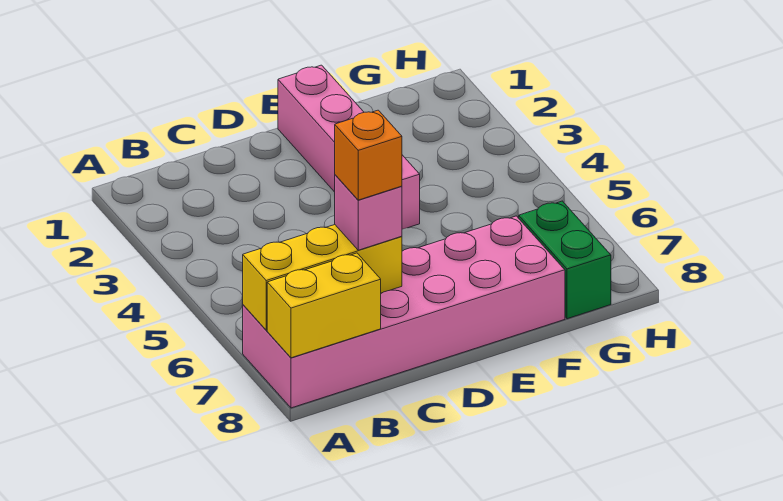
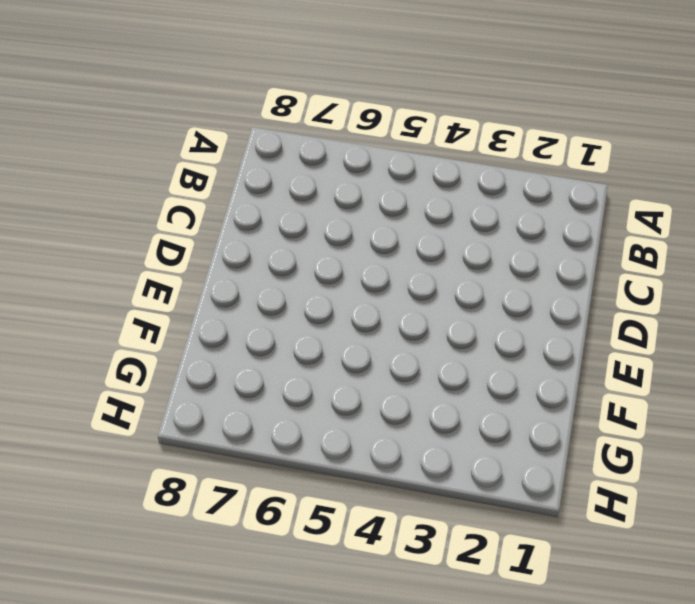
none -> pink 2x6 brick [243,216,565,408]
none -> pink 1x4 brick [278,65,420,229]

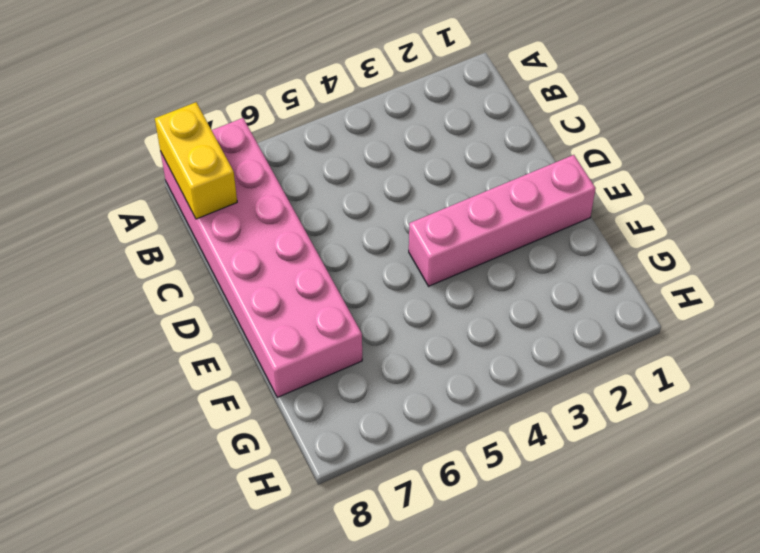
none -> green 1x2 brick [519,201,611,319]
none -> yellow 1x3 brick [243,225,402,330]

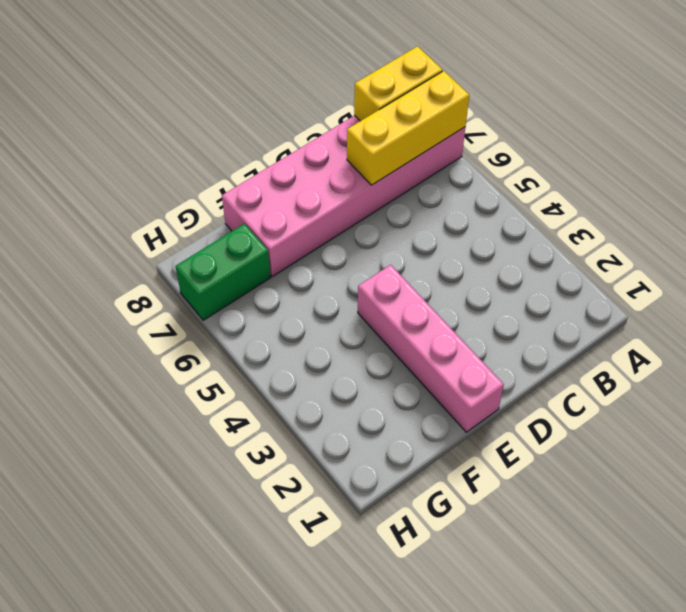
green 1x2 brick [175,224,271,320] -> green 1x2 brick turned to [519,201,611,319]
none -> pink 1x1 brick [335,175,402,250]
none -> orange 1x1 brick [335,110,402,200]

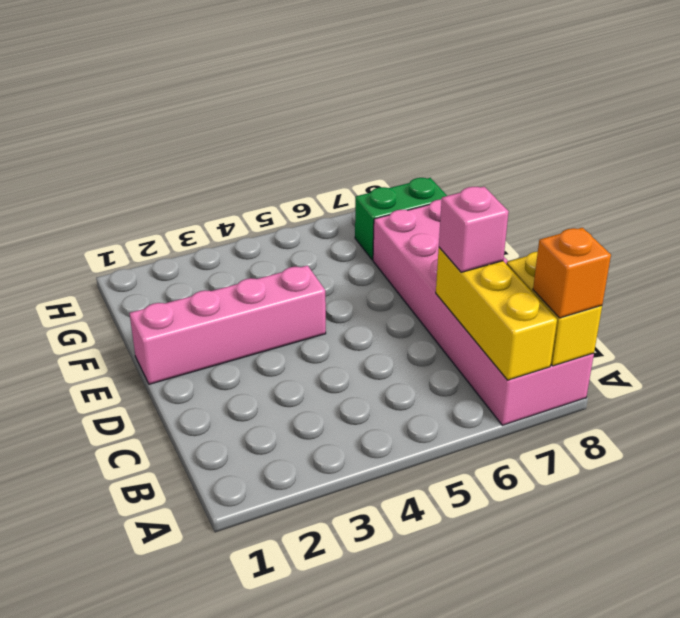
orange 1x1 brick [533,228,611,318] -> orange 1x1 brick moved to [335,110,402,200]

